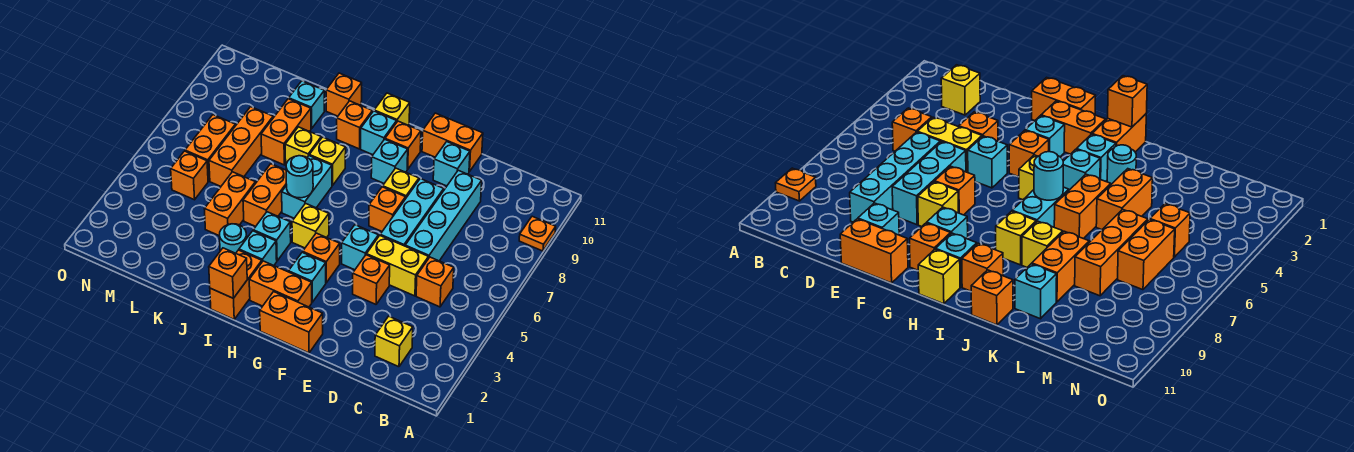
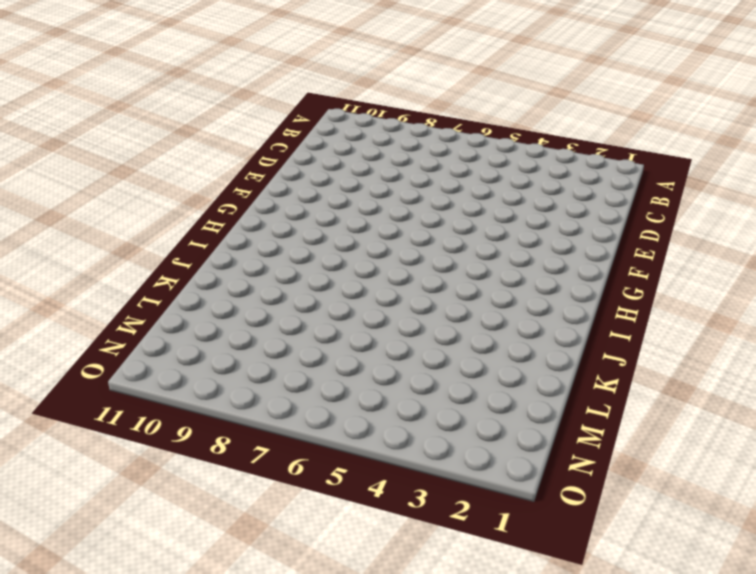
none -> orange 1x1 plate [519,216,556,251]
none -> yellow 1x1 brick [375,316,413,367]
none -> orange 1x1 brick [416,257,454,307]
none -> yellow 1x2 brick [367,236,429,296]

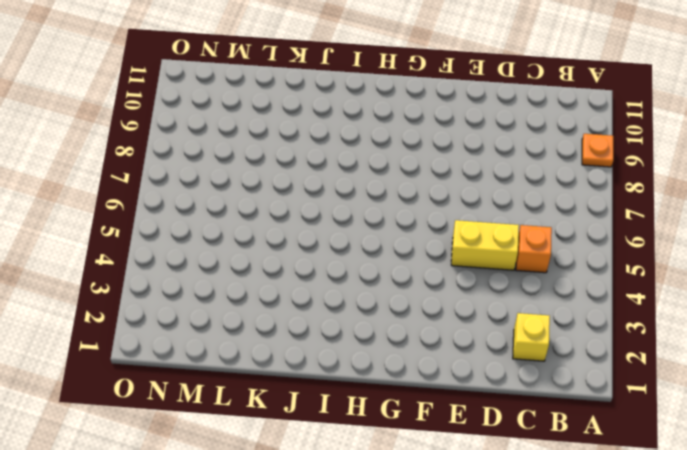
none -> cyan 1x4 brick [405,170,482,261]
none -> orange 1x1 brick [353,255,390,304]
none -> cyan 1x3 brick [380,179,444,246]
none -> cyan 1x1 brick [433,142,470,186]

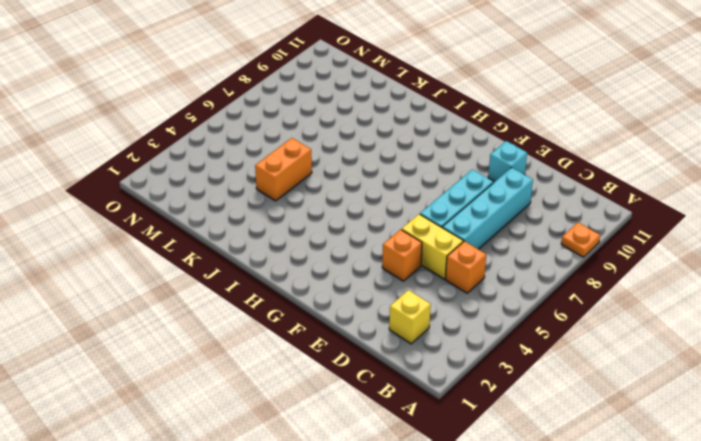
none -> orange 1x2 brick [422,113,483,172]
none -> orange 1x2 brick [260,292,323,353]
none -> cyan 1x1 brick [342,225,378,270]
none -> orange 1x1 brick [369,187,406,231]

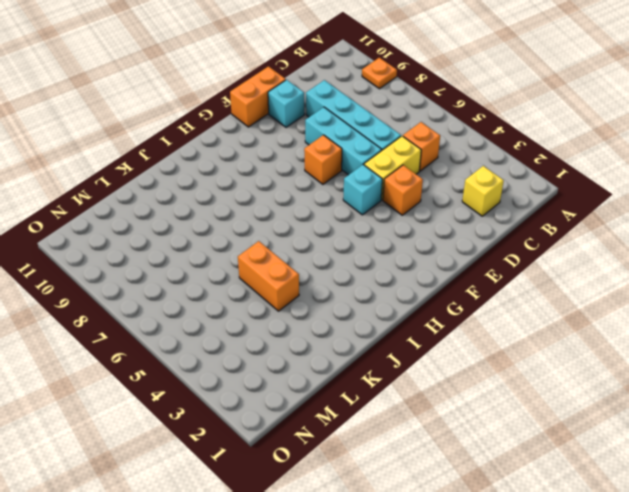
none -> orange 1x2 brick [260,292,323,353]
none -> yellow 1x1 brick [383,168,419,197]
none -> orange 1x2 brick [249,261,312,307]
none -> cyan 1x1 brick [289,252,326,302]

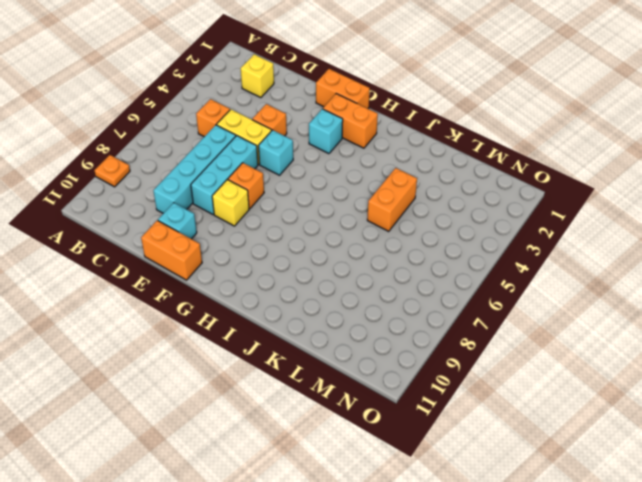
none -> orange 1x1 brick [303,233,340,283]
none -> cyan 1x1 brick [371,139,408,183]
none -> orange 1x1 brick [385,121,421,169]
none -> yellow 1x1 brick [292,203,329,248]

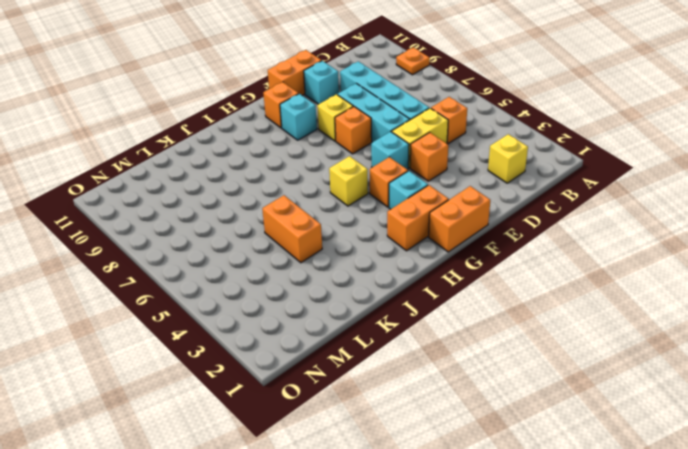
none -> cyan 1x1 brick [361,111,397,155]
none -> yellow 1x1 brick [374,93,410,125]
none -> orange 1x2 brick [210,250,262,319]
none -> cyan 1x1 brick [239,231,277,265]

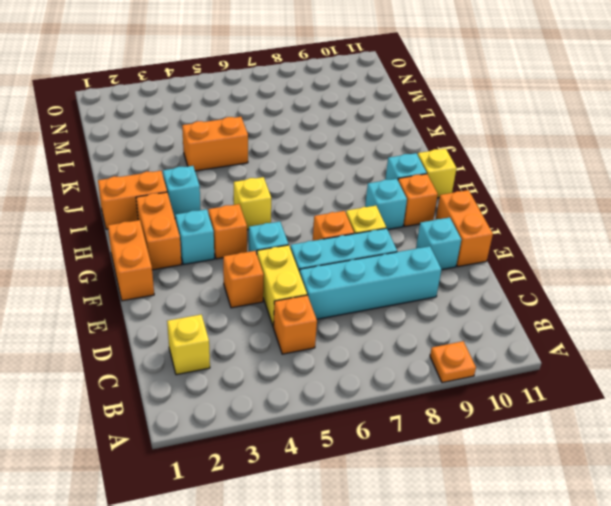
none -> cyan 1x1 brick [253,212,291,261]
none -> cyan 1x2 brick [282,156,332,218]
none -> yellow 1x1 brick [309,137,346,186]
none -> orange 1x1 brick [337,101,372,149]

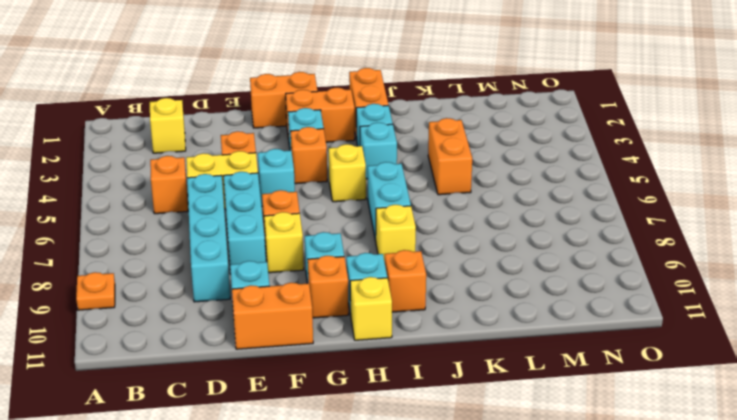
none -> cyan 1x1 round brick [219,224,247,253]
none -> orange 1x2 brick [243,164,287,226]
none -> yellow 1x1 brick [285,127,321,164]
none -> orange 1x1 brick [326,73,362,116]

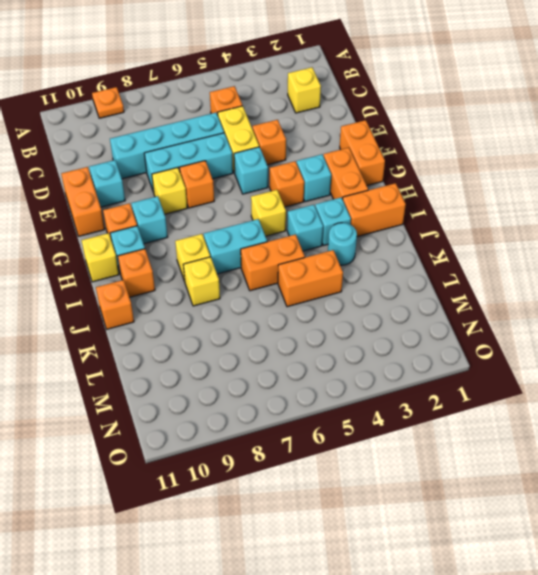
none -> orange 1x2 brick [261,99,311,165]
none -> cyan 1x1 brick [289,81,324,129]
none -> orange 1x3 brick [209,107,273,186]
none -> orange 1x1 brick [171,151,208,200]

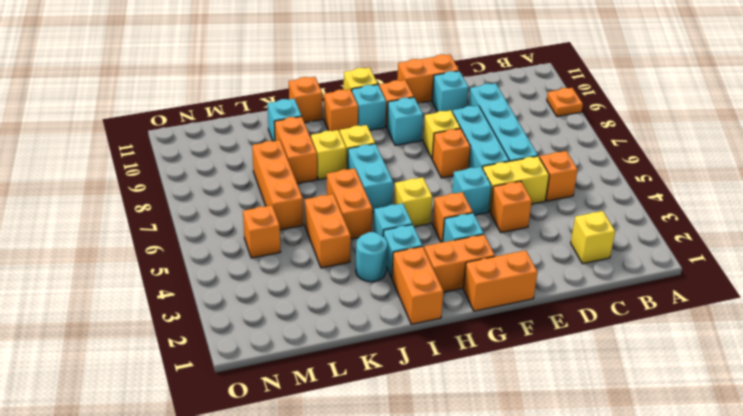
none -> orange 1x2 brick [185,115,235,181]
none -> orange 1x1 brick [209,248,247,298]
none -> cyan 1x1 round brick [286,156,313,198]

